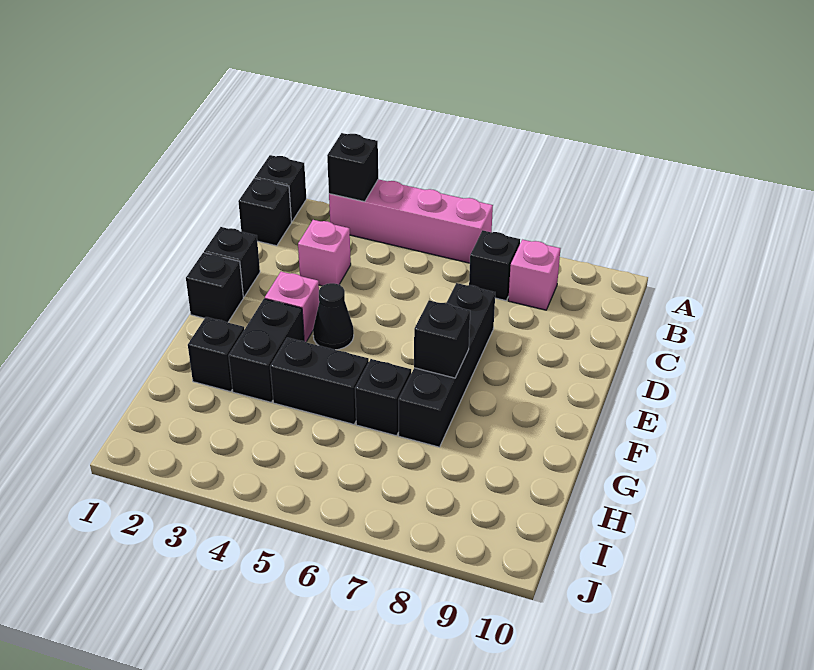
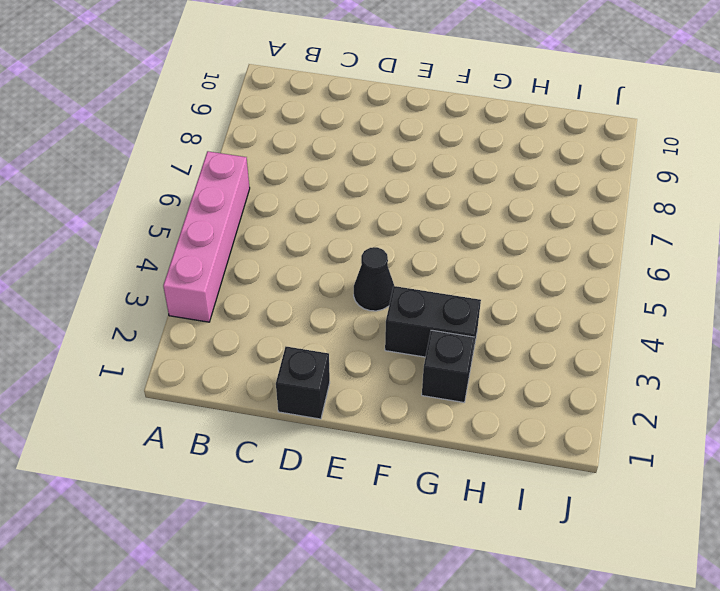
none -> black 1x1 brick [255,155,306,221]
none -> black 1x1 brick [238,178,291,246]
none -> black 1x1 brick [469,230,520,301]

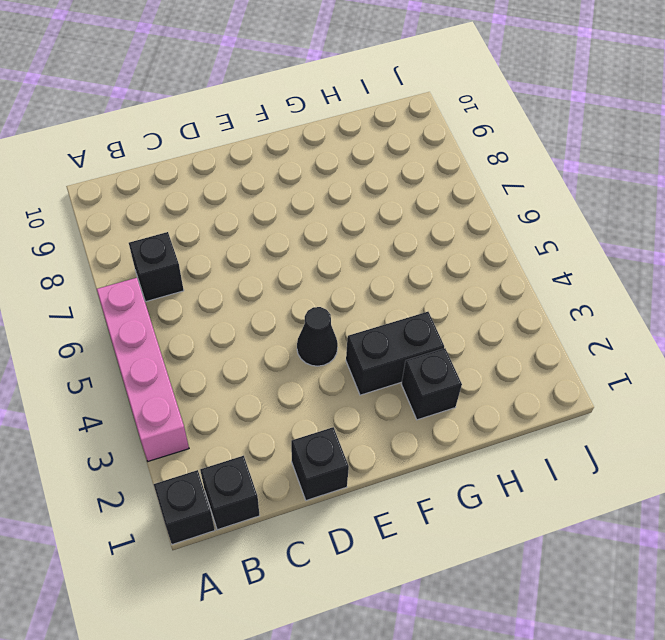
none -> pink 1x1 brick [508,239,560,310]
none -> pink 1x1 brick [298,220,351,286]
none -> black 1x4 brick [399,283,495,447]

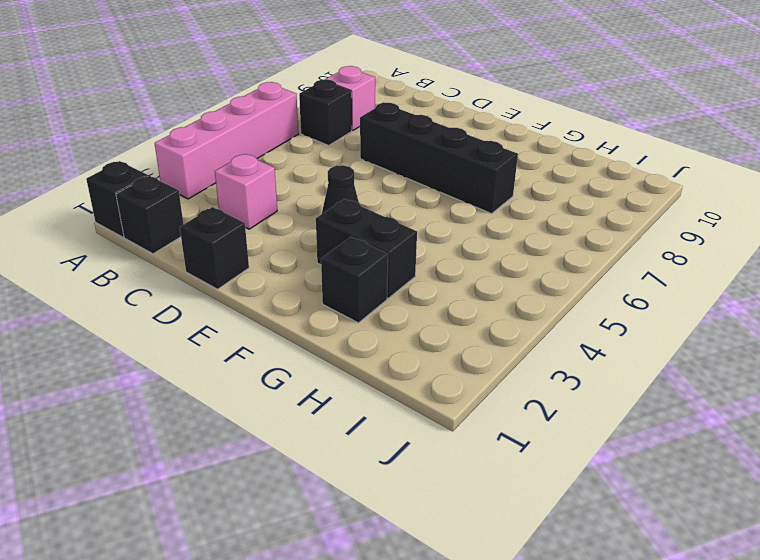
none -> black 1x1 brick [186,253,243,322]
none -> pink 1x1 brick [265,272,319,342]
none -> black 1x2 brick [270,338,369,424]

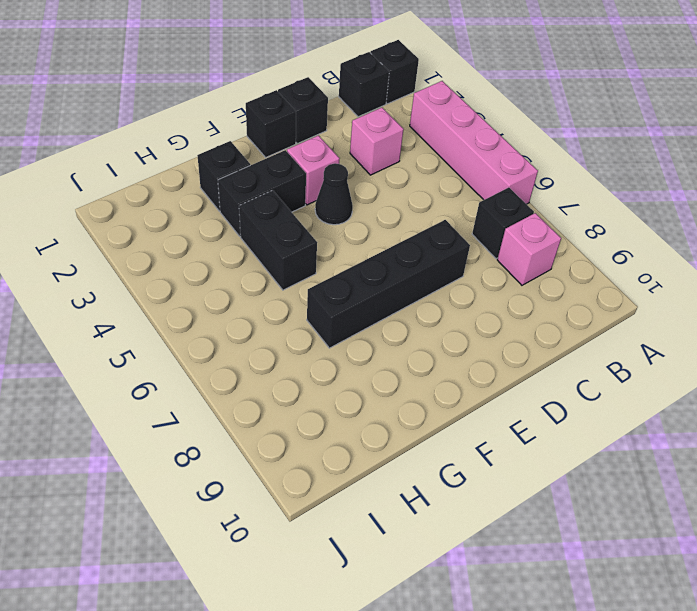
none -> black 1x1 brick [355,359,411,436]
none -> black 1x1 brick [327,133,378,202]
none -> black 1x1 brick [414,300,470,378]

